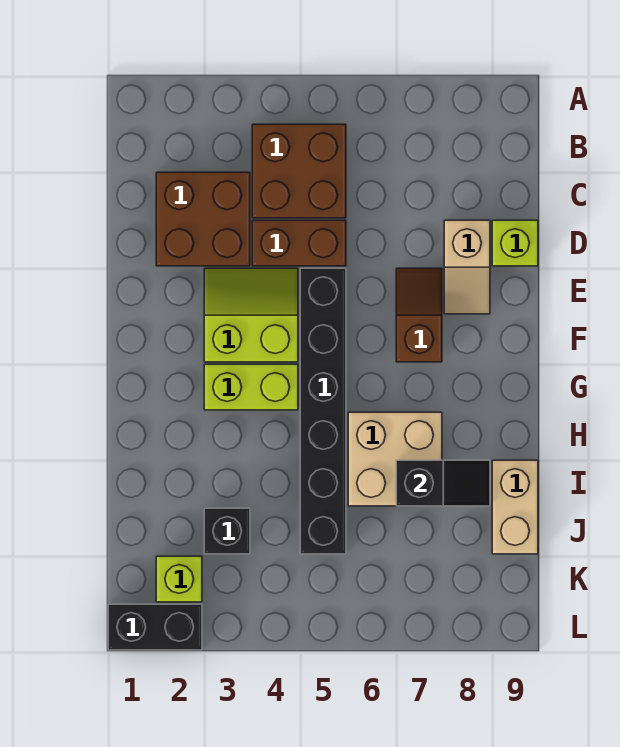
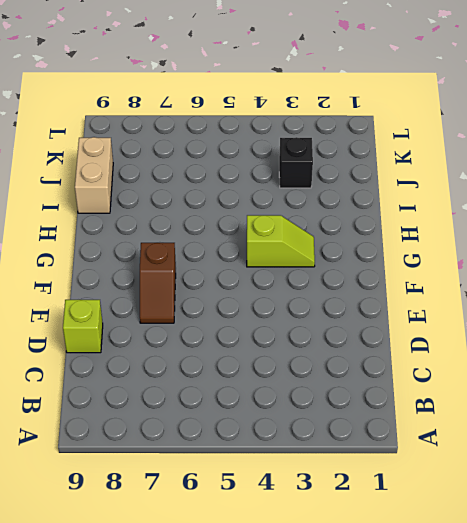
lime 1x2 slope [247,215,315,267] -> lime 1x2 brick [204,364,298,410]
none -> brown 2x2 brick [252,124,346,218]
none -> brown 2x2 brick [156,172,250,266]
none -> brown 1x2 brick [252,220,346,266]

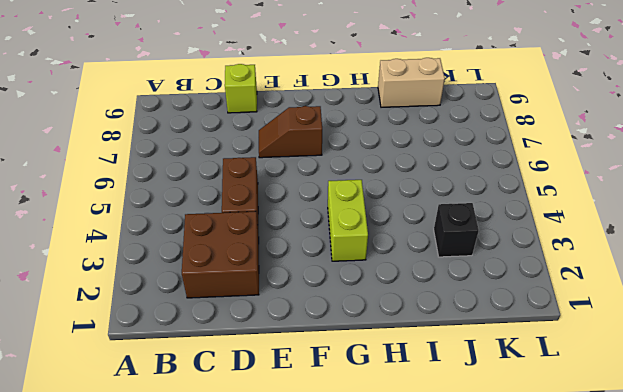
none -> brown 2x2 brick [252,124,346,218]
none -> tan 1x2 slope [444,220,490,314]
none -> lime 2x2 slope [204,268,298,362]

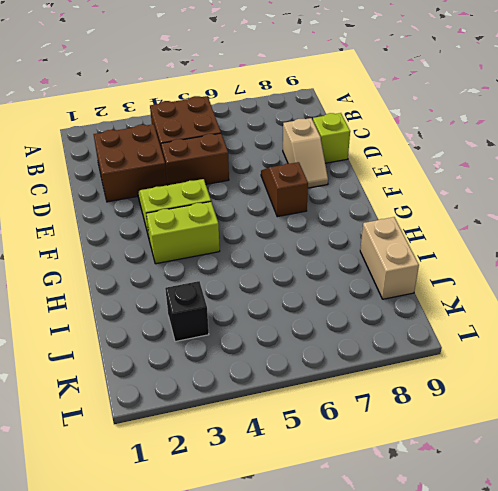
none -> black 1x6 brick [300,268,346,554]
none -> tan 2x2 brick [348,412,442,506]
none -> lime 1x1 brick [156,556,202,602]

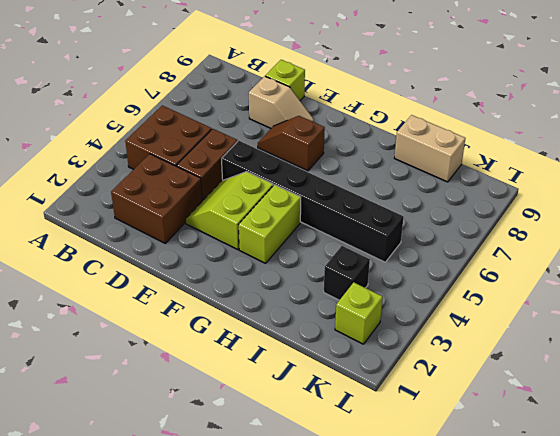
none -> tan 2x2 brick [348,412,442,506]
none -> black 1x2 brick [108,604,202,650]
none -> black 1x2 slope [396,460,490,506]

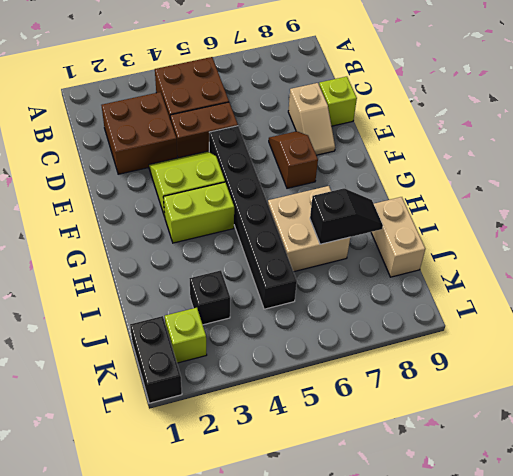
black 1x2 brick [130,316,182,403] -> black 1x2 brick turned to [108,604,202,650]

